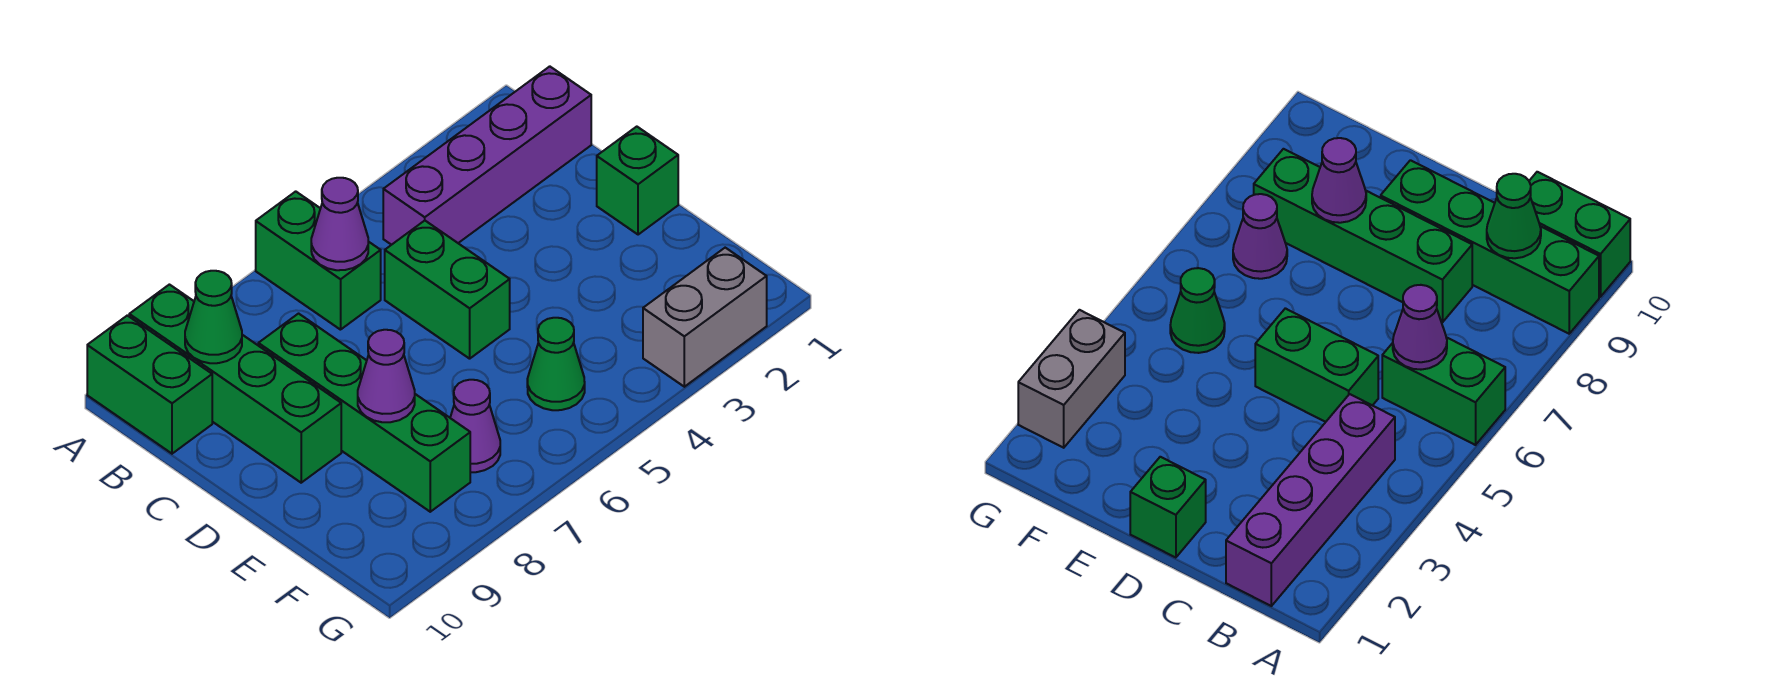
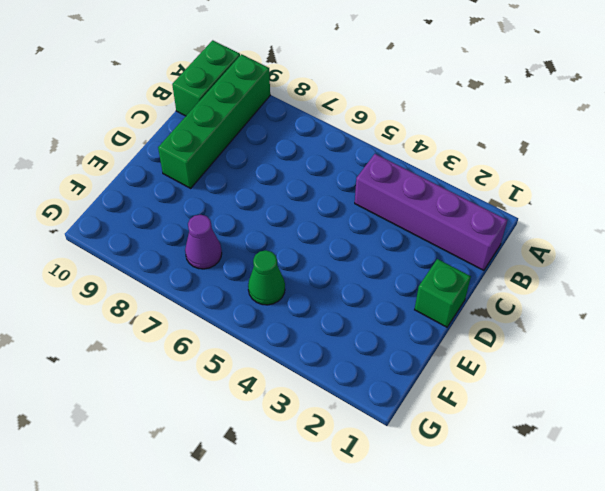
none -> green 1x2 brick [256,191,381,330]
none -> green 1x2 brick [385,221,510,359]
none -> green 1x4 brick [258,314,470,512]

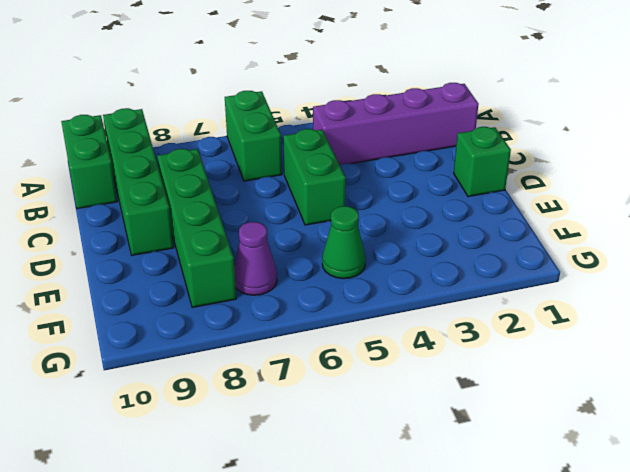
none -> grey 1x2 brick [643,248,767,387]
none -> purple 1x1 cone [311,178,368,270]
none -> green 1x1 cone [185,271,242,363]

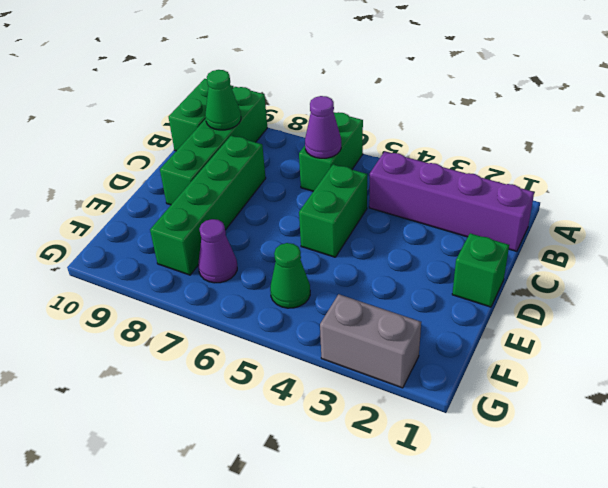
none -> purple 1x1 cone [358,330,415,422]

